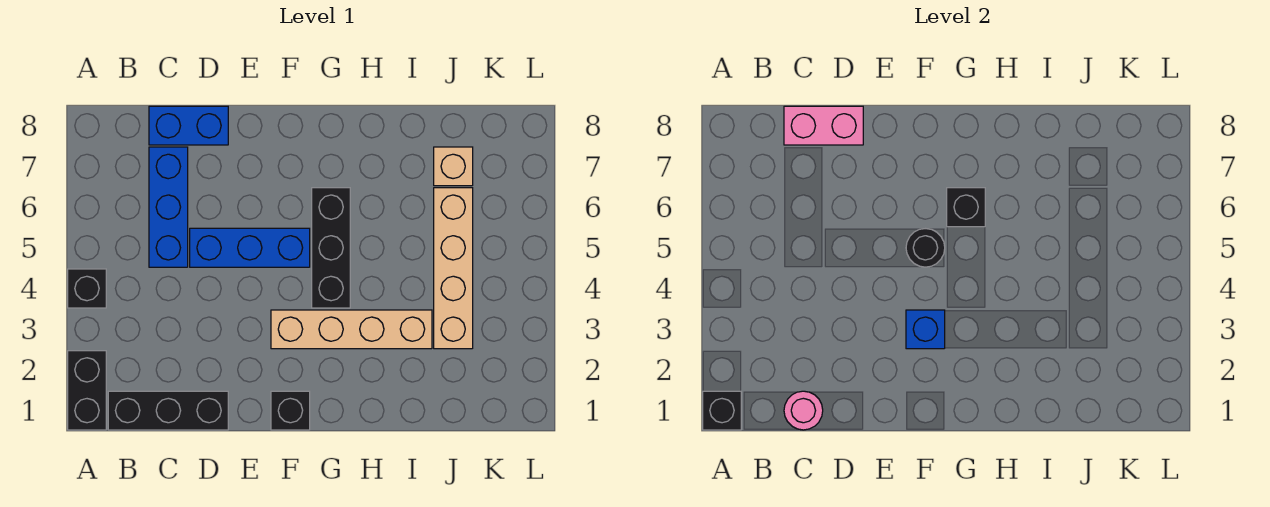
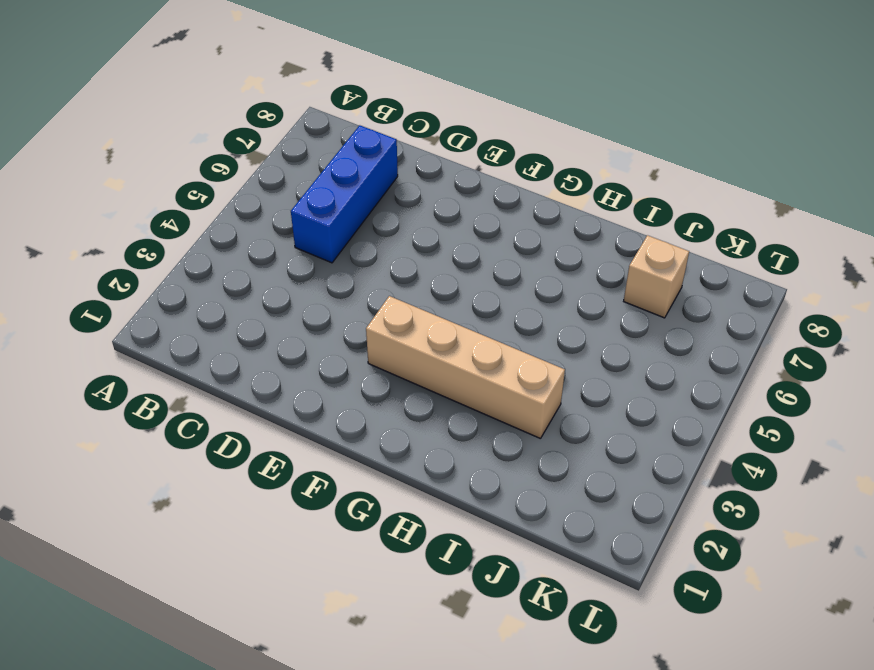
none -> black 1x2 brick [68,351,106,430]
none -> black 1x1 brick [68,269,106,308]
none -> black 1x3 brick [108,391,228,430]

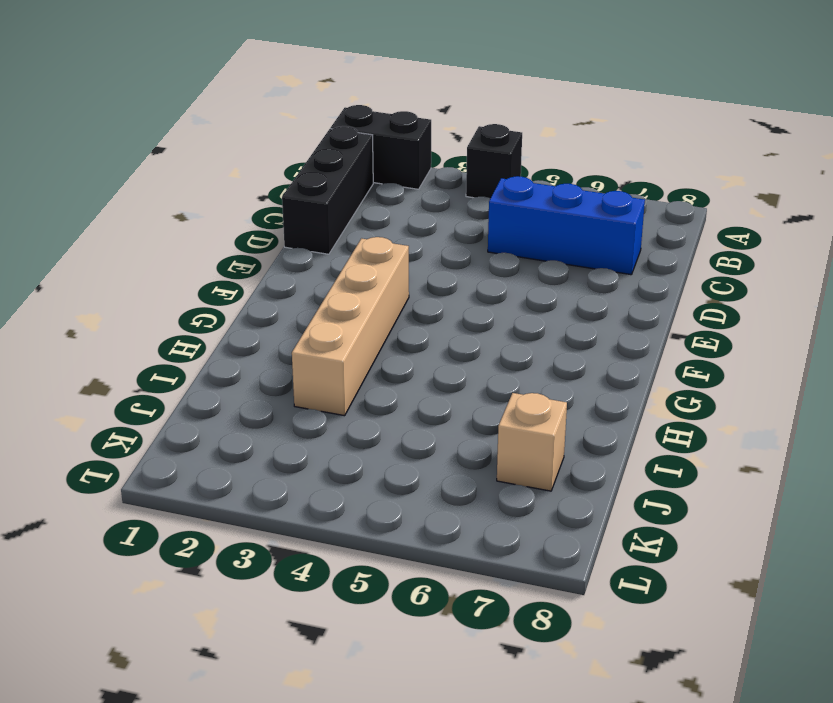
none -> blue 1x2 brick [149,106,228,145]
none -> blue 1x3 brick [190,228,310,267]
none -> black 1x1 brick [271,391,310,430]

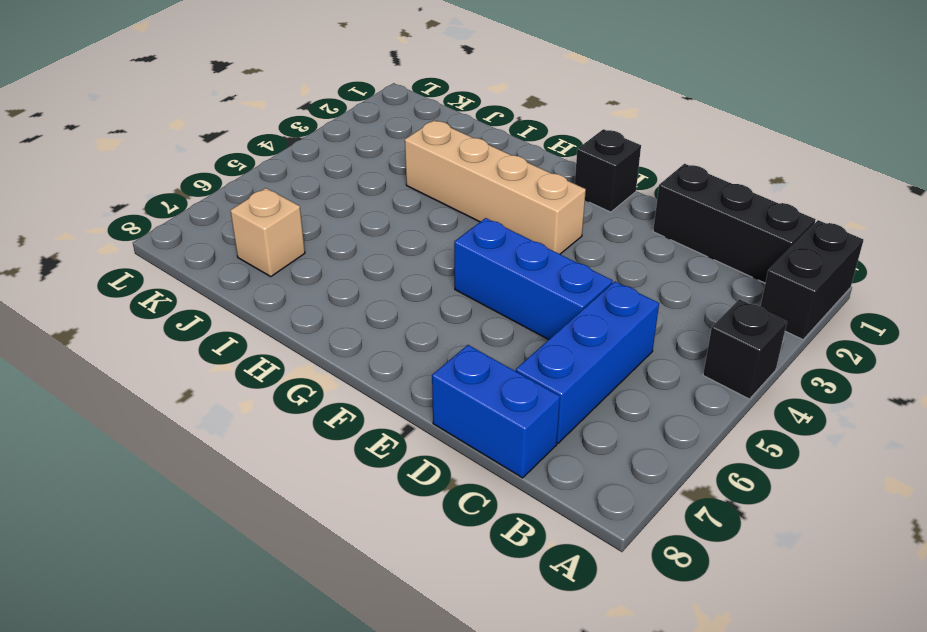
none -> black 1x3 brick [312,188,350,308]
none -> tan 1x4 brick [434,188,473,349]
none -> black 1x1 brick [703,391,741,430]

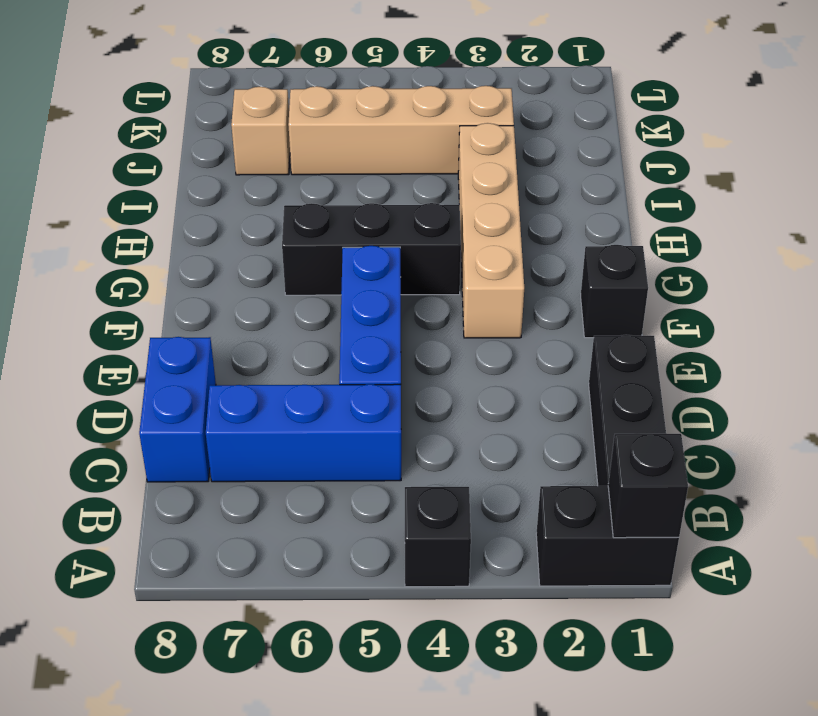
none -> pink 1x1 round brick [784,391,823,430]
none -> pink 1x2 brick [784,106,863,145]
none -> blue 1x1 brick [906,310,945,349]

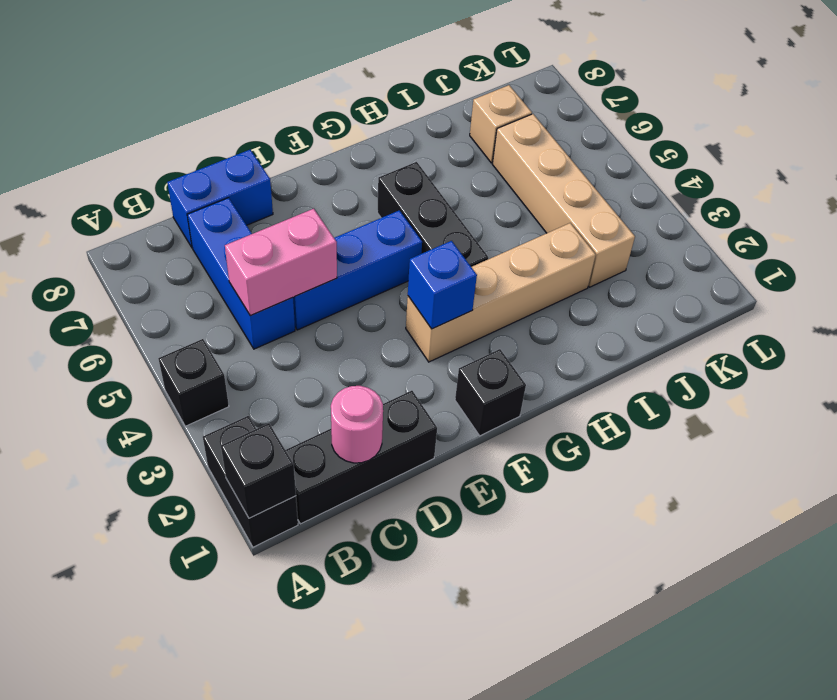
pink 1x2 brick [225,209,337,316] -> pink 1x2 brick moved to [784,106,863,145]
none -> black 1x1 round brick [906,229,945,267]
none -> black 1x1 brick [947,188,985,227]

